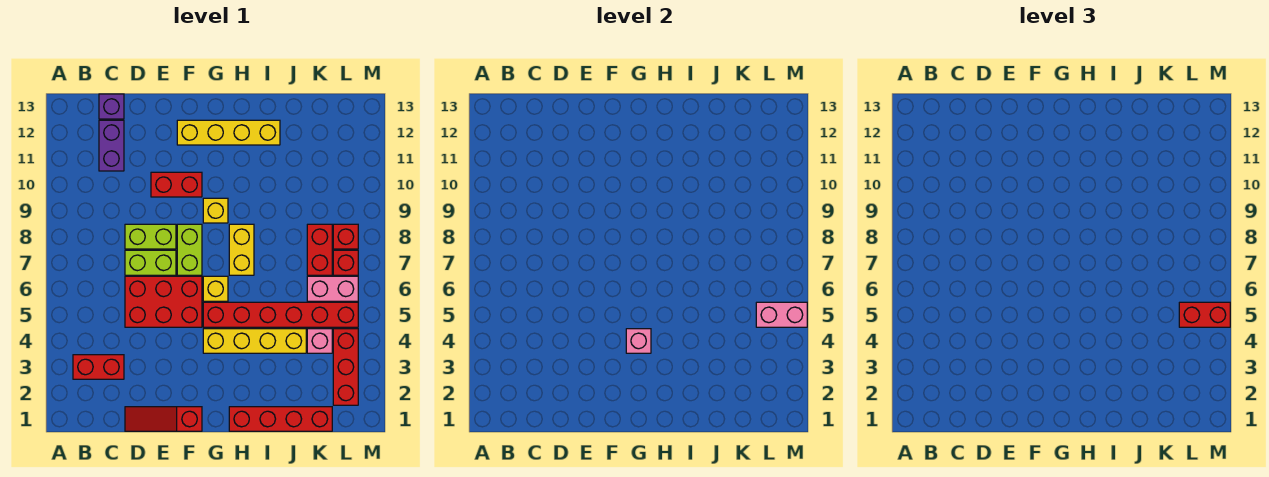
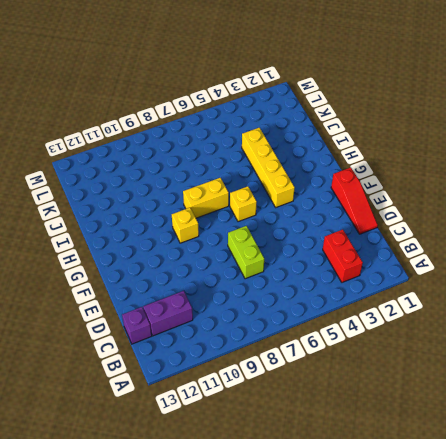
none -> red 2x3 brick [125,276,202,327]
none -> lime 1x2 brick [125,224,176,249]
none -> red 1x2 brick [151,172,202,197]

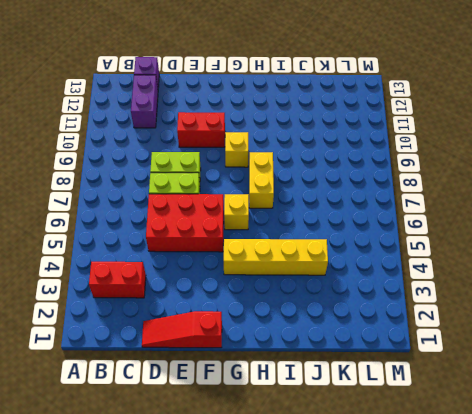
none -> lime 1x2 brick [177,224,202,275]
none -> yellow 1x4 brick [177,120,280,145]
none -> red 1x6 brick [203,302,358,327]

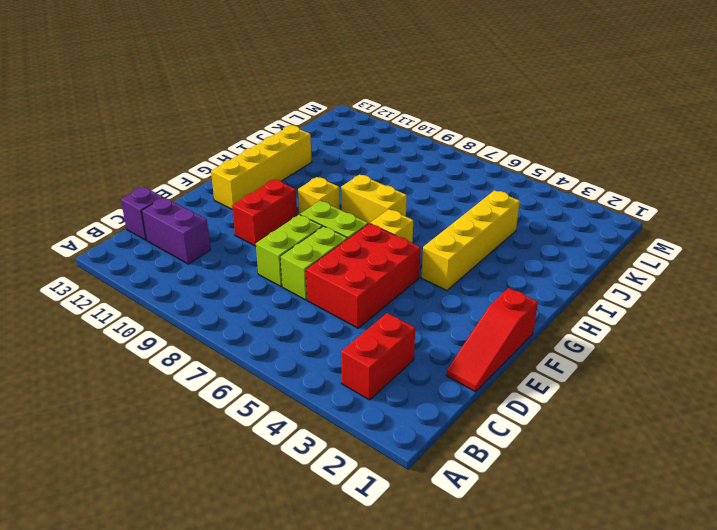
none -> red 1x6 brick [203,302,358,327]
none -> red 1x4 brick [229,407,332,431]
none -> pink 1x1 brick [307,329,332,353]

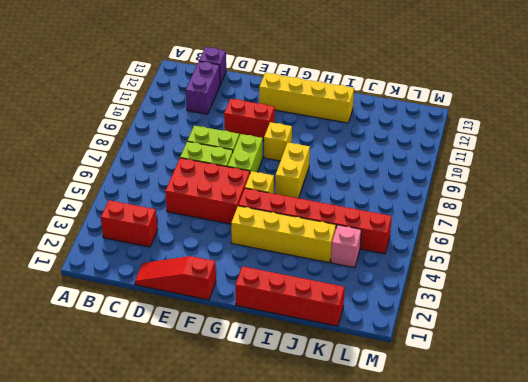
none -> pink 1x2 brick [307,276,358,301]
none -> red 1x2 brick [307,224,332,275]
none -> red 1x3 brick [333,329,358,405]

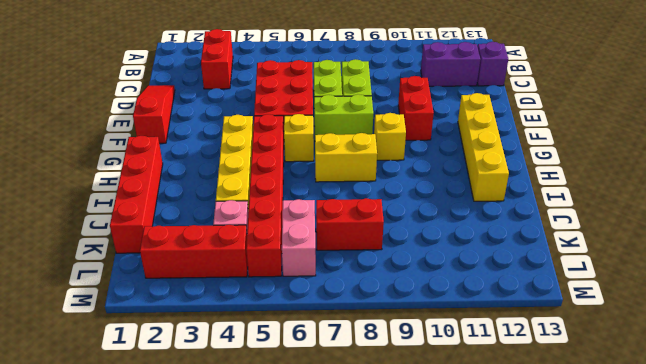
none -> red 1x1 brick [333,250,358,275]
none -> red 1x1 brick [333,224,358,249]
none -> pink 1x1 brick [626,329,651,353]

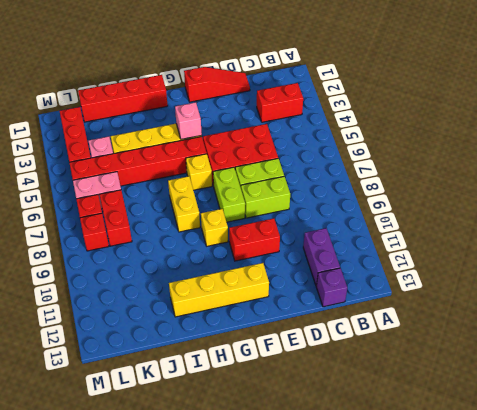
none -> pink 1x2 brick [756,302,807,327]
none -> red 1x2 brick [1179,302,1230,327]

